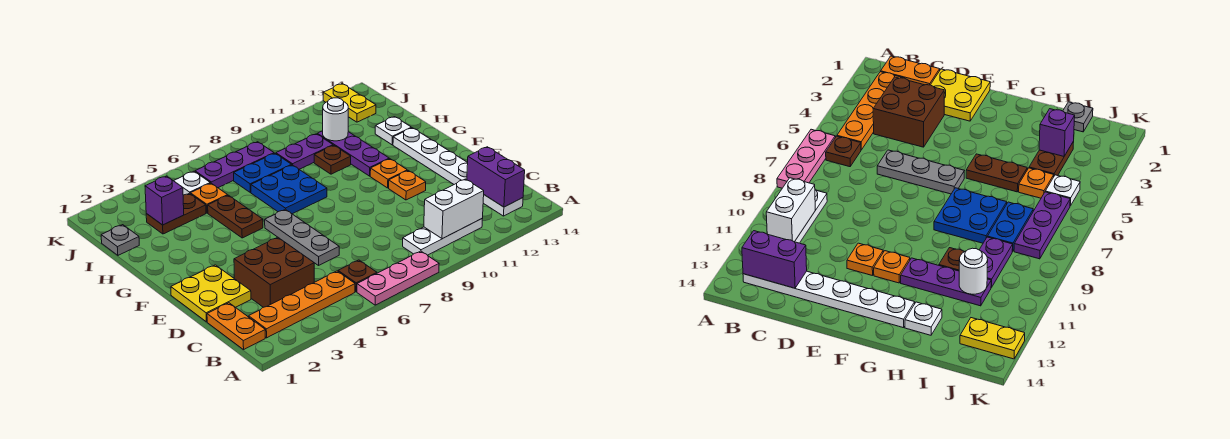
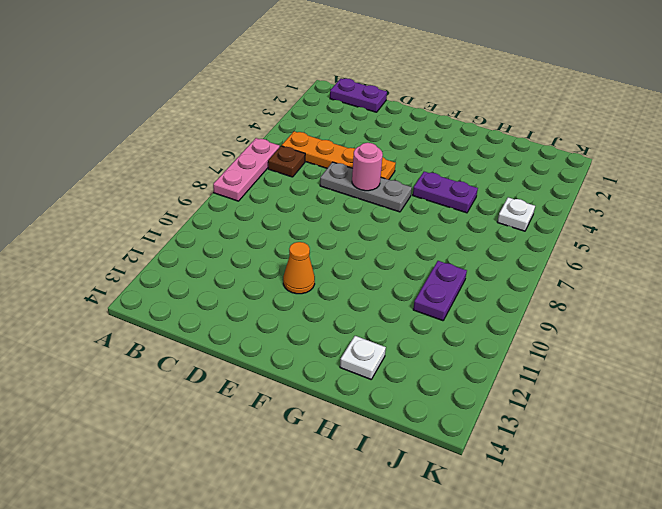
purple 1x2 plate [330,78,387,112] -> orange 1x2 plate [207,303,265,350]
orange 1x4 plate [282,131,396,180] -> orange 1x4 plate turned to [249,271,355,338]
pink 1x1 round brick [352,143,383,191] -> none
orange 1x1 cone [283,242,315,294] -> orange 1x1 plate [389,171,426,200]
purple 1x2 plate [413,172,478,213] -> brown 1x2 plate [208,195,263,238]
none -> white 1x3 plate [403,219,482,255]
none -> white 1x6 plate [393,128,523,216]
none -> brown 2x2 brick [234,237,314,307]

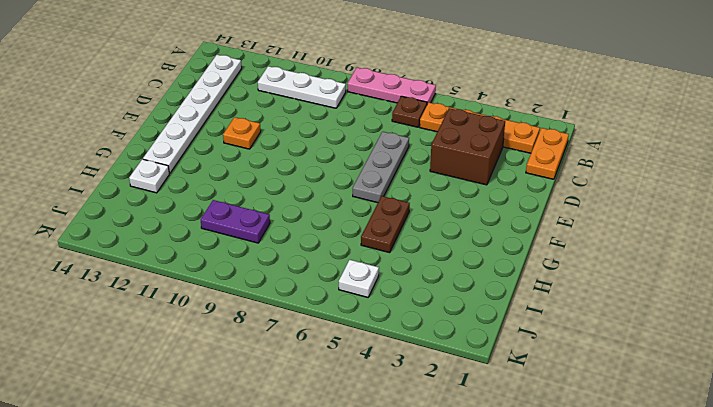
none -> yellow 2x2 plate [171,265,251,322]
none -> orange 1x1 plate [370,159,407,188]
none -> blue 2x2 plate [251,165,327,214]

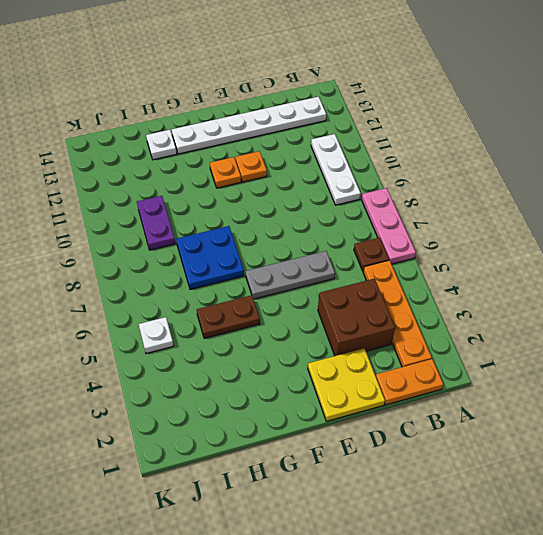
none -> purple 1x3 plate [317,131,389,176]
none -> brown 1x1 plate [314,145,351,174]
none -> grey 1x1 plate [101,225,139,255]

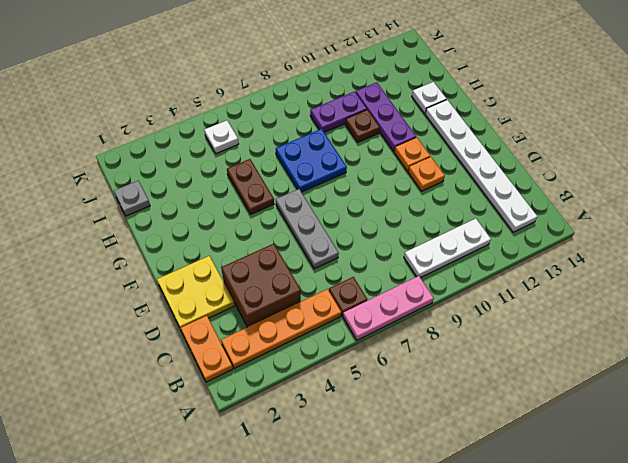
none -> brown 1x2 plate [146,193,206,234]
none -> orange 1x1 plate [190,183,228,213]
none -> blue 1x2 plate [234,153,292,192]

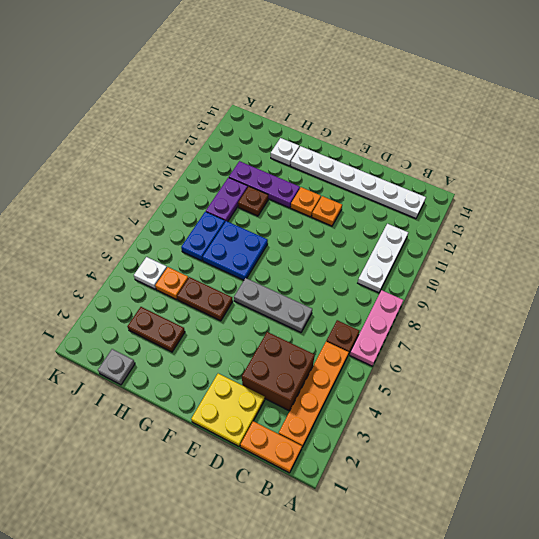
brown 1x2 plate [127,307,185,352] -> brown 1x2 plate turned to [146,193,206,234]
none -> purple 1x3 plate [195,142,274,188]
none -> yellow 1x2 plate [323,84,376,122]
none -> white 1x2 brick [424,179,484,239]

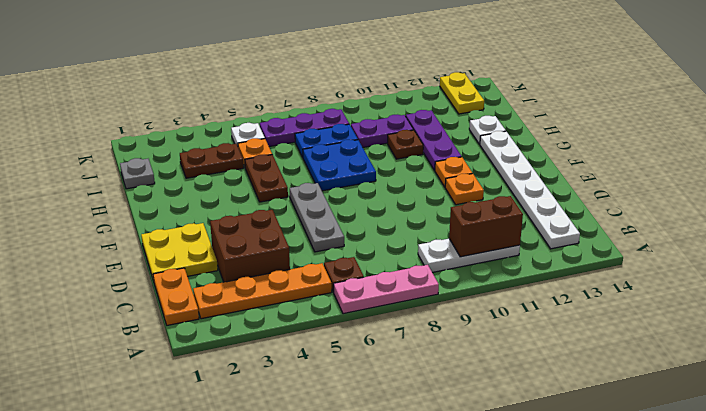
brown 1x2 brick [449,196,523,257] -> white 1x2 brick [424,179,484,239]
none -> purple 1x2 brick [467,147,525,207]
none -> purple 1x1 brick [145,176,184,225]
none -> white 1x1 round brick [323,98,348,141]

